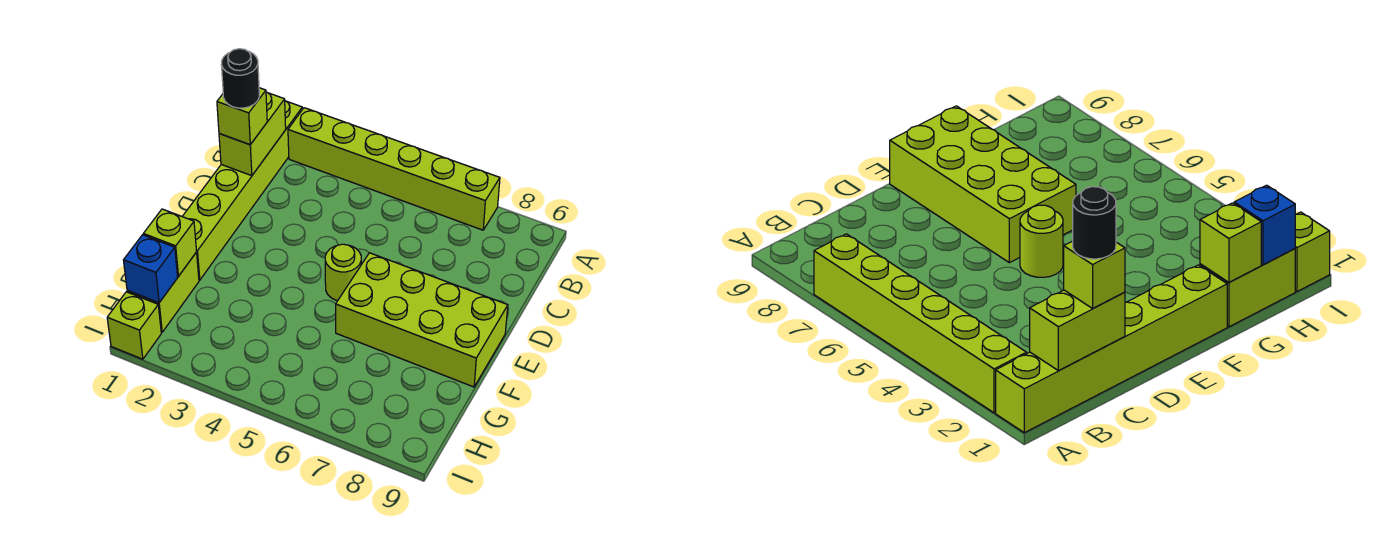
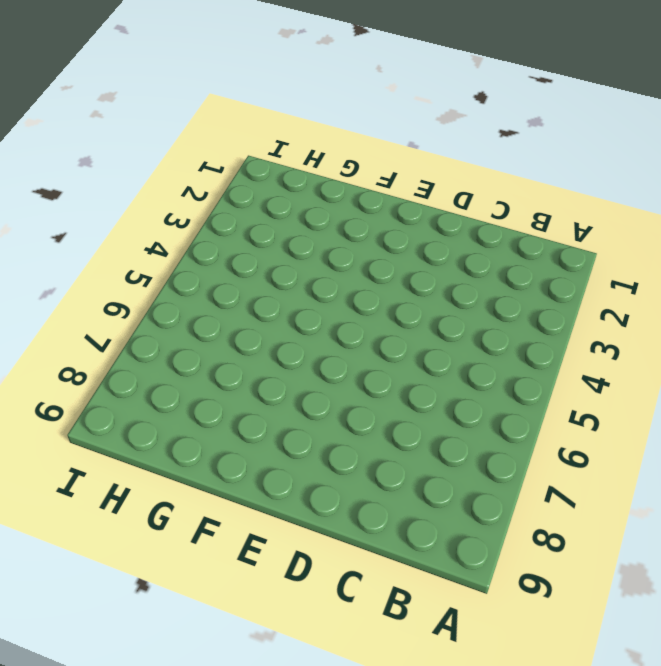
none -> lime 1x6 brick [182,101,302,280]
none -> lime 1x6 brick [288,108,500,230]

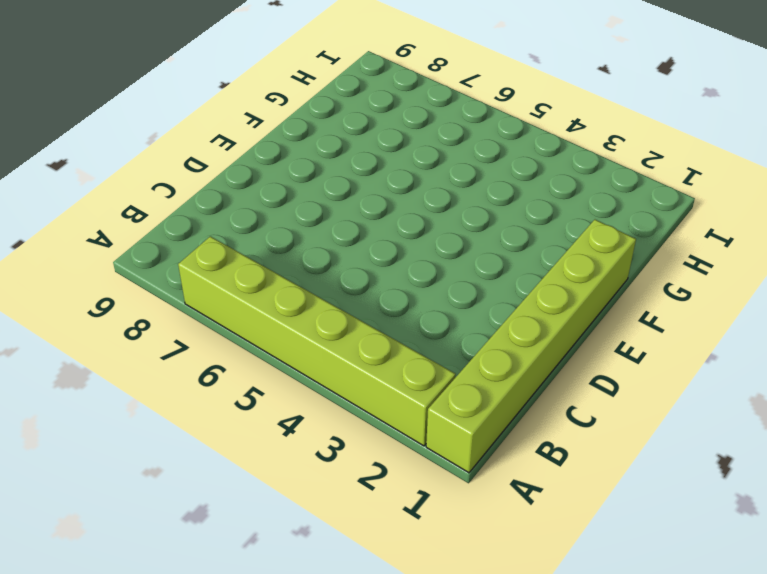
none -> lime 1x1 round brick [325,244,361,301]
none -> lime 2x4 brick [336,253,508,387]

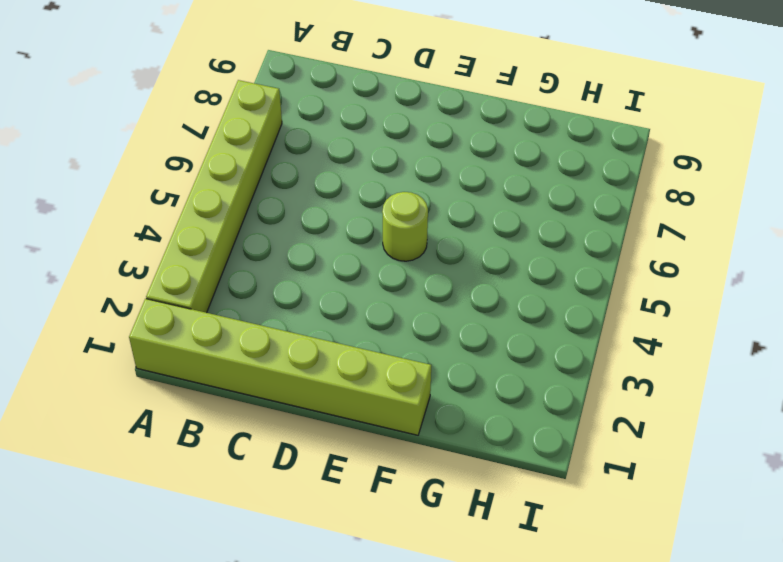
none -> lime 2x4 brick [336,253,508,387]
none -> lime 1x2 brick [127,252,199,332]

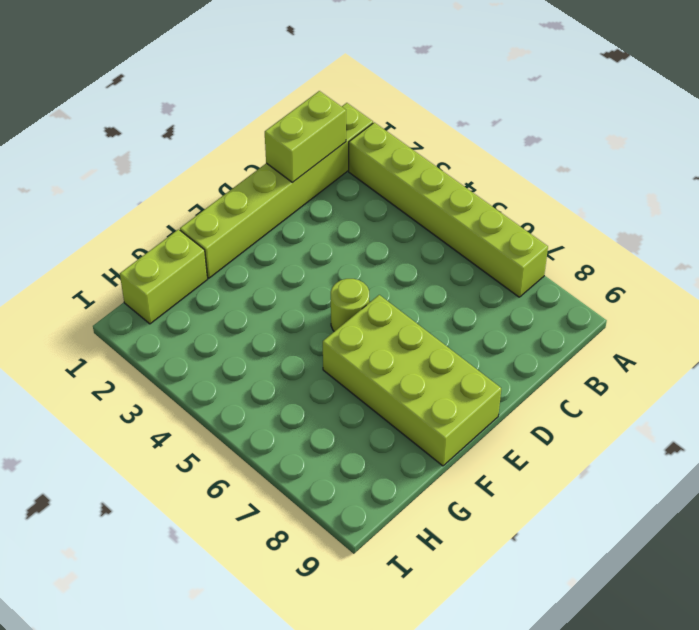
none -> lime 1x1 brick [107,292,161,359]
none -> lime 1x1 brick [143,209,197,276]

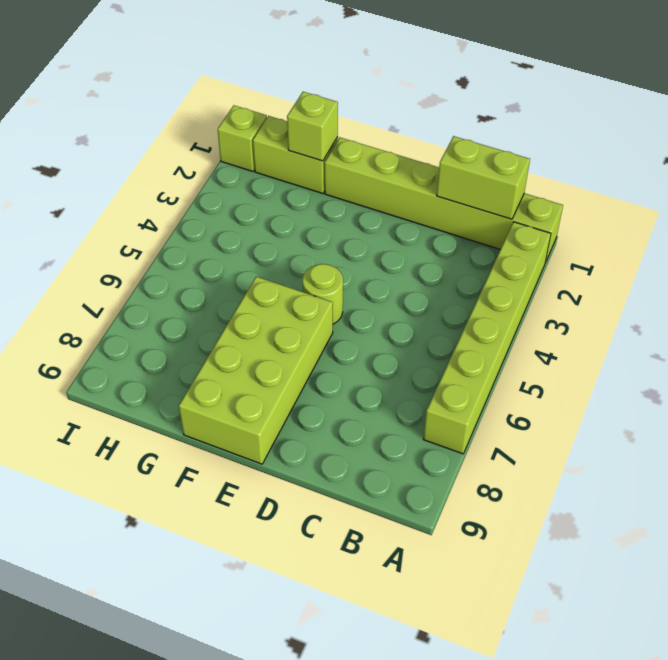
none -> blue 1x1 brick [124,235,178,303]
none -> lime 1x1 brick [217,88,267,145]

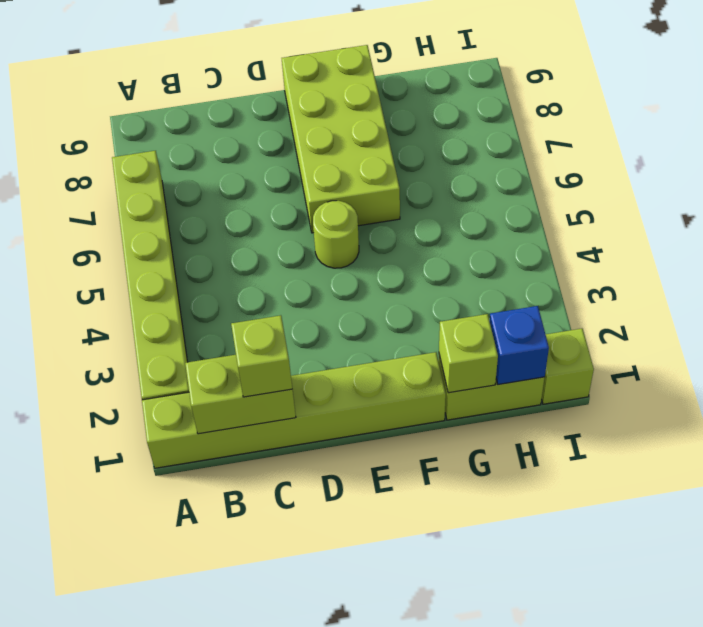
none -> black 1x1 round brick [221,49,259,108]

